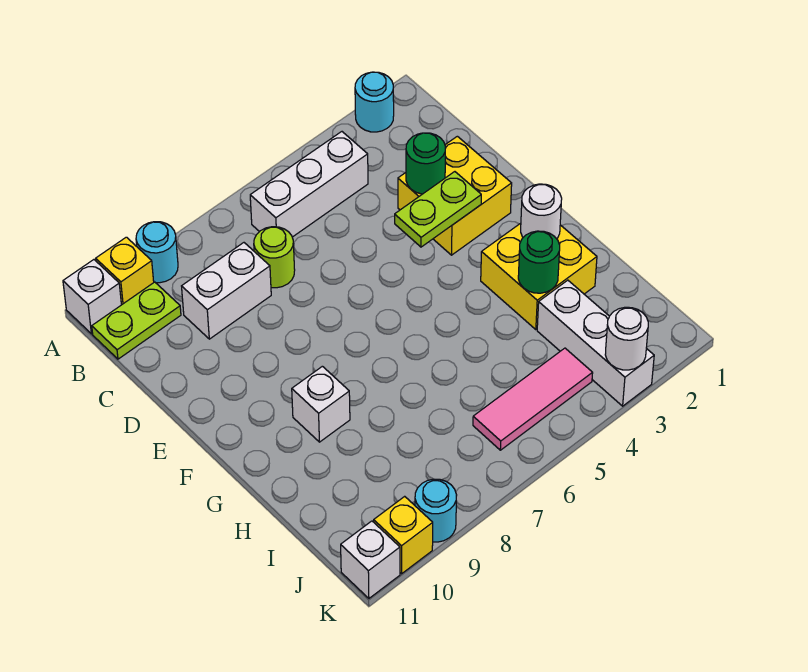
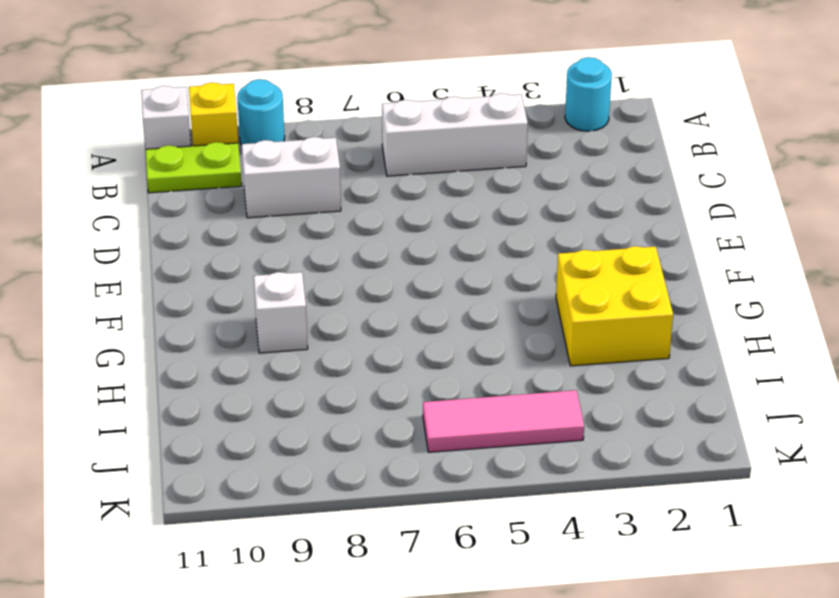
none -> lime 1x1 round brick [254,227,295,288]
none -> yellow 2x2 brick [398,136,512,255]
none -> white 1x3 brick [537,280,654,406]

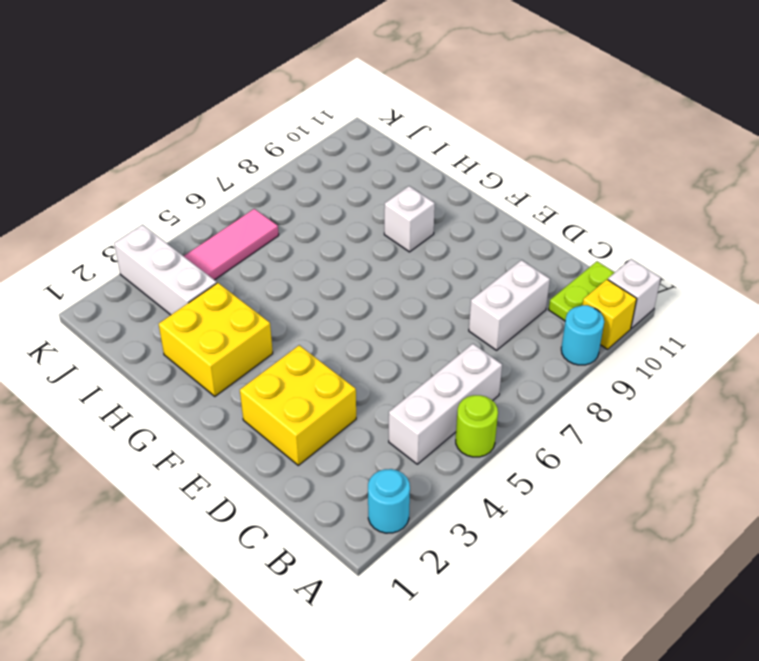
lime 1x1 round brick [456,395,498,457] -> lime 1x1 round brick moved to [254,227,295,288]
none -> cyan 1x1 round brick [415,479,457,542]
none -> yellow 1x1 brick [374,496,433,574]
none -> white 1x1 brick [341,521,400,598]

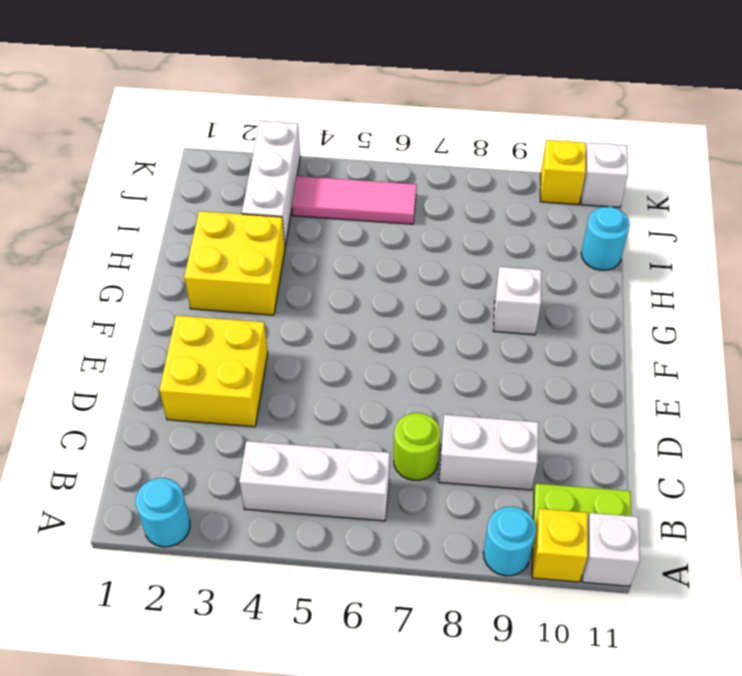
cyan 1x1 round brick [581,207,630,270] -> cyan 1x1 round brick moved to [415,479,457,542]
none -> green 1x1 round brick [406,133,446,194]
none -> lime 1x2 plate [395,172,481,247]
none -> white 1x1 round brick [521,184,562,239]

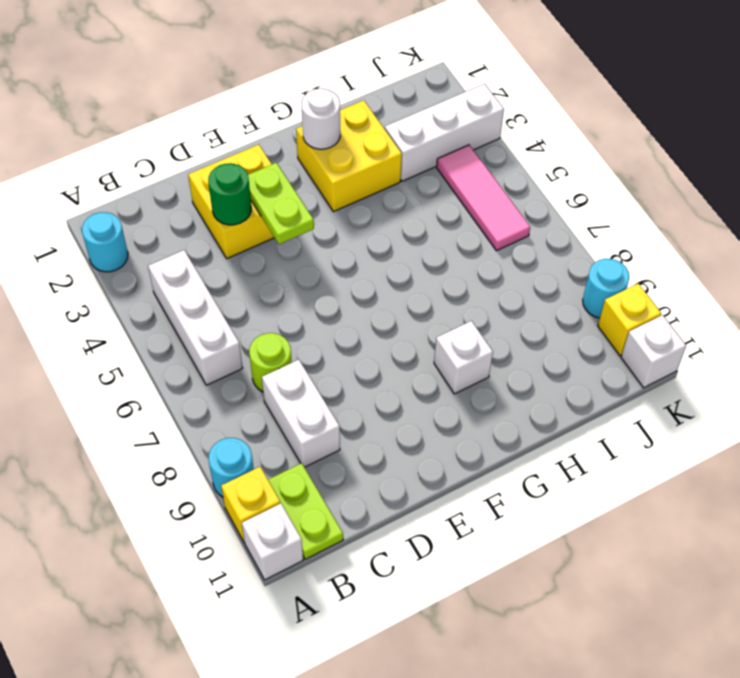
none -> green 1x1 round brick [518,231,560,293]
none -> white 1x1 round brick [605,307,648,370]

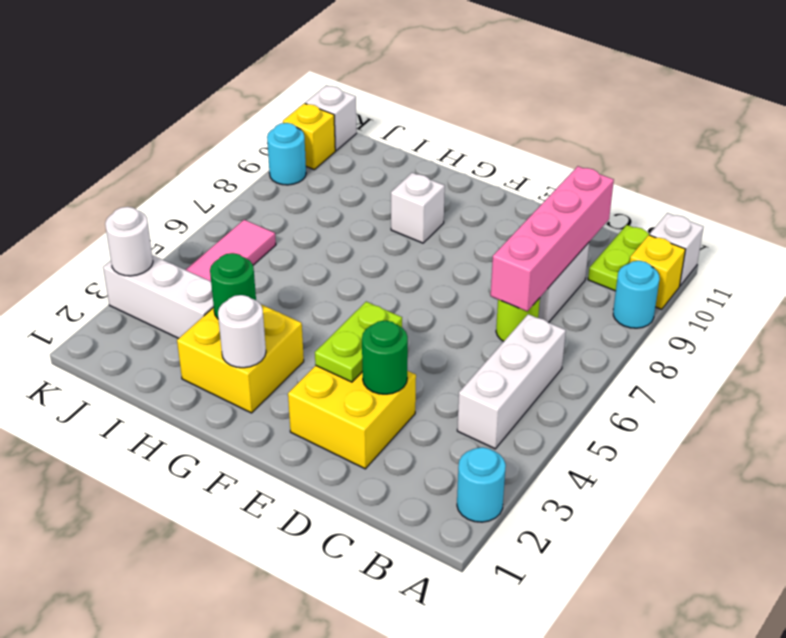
pink 1x4 brick [491,166,614,311] -> none

